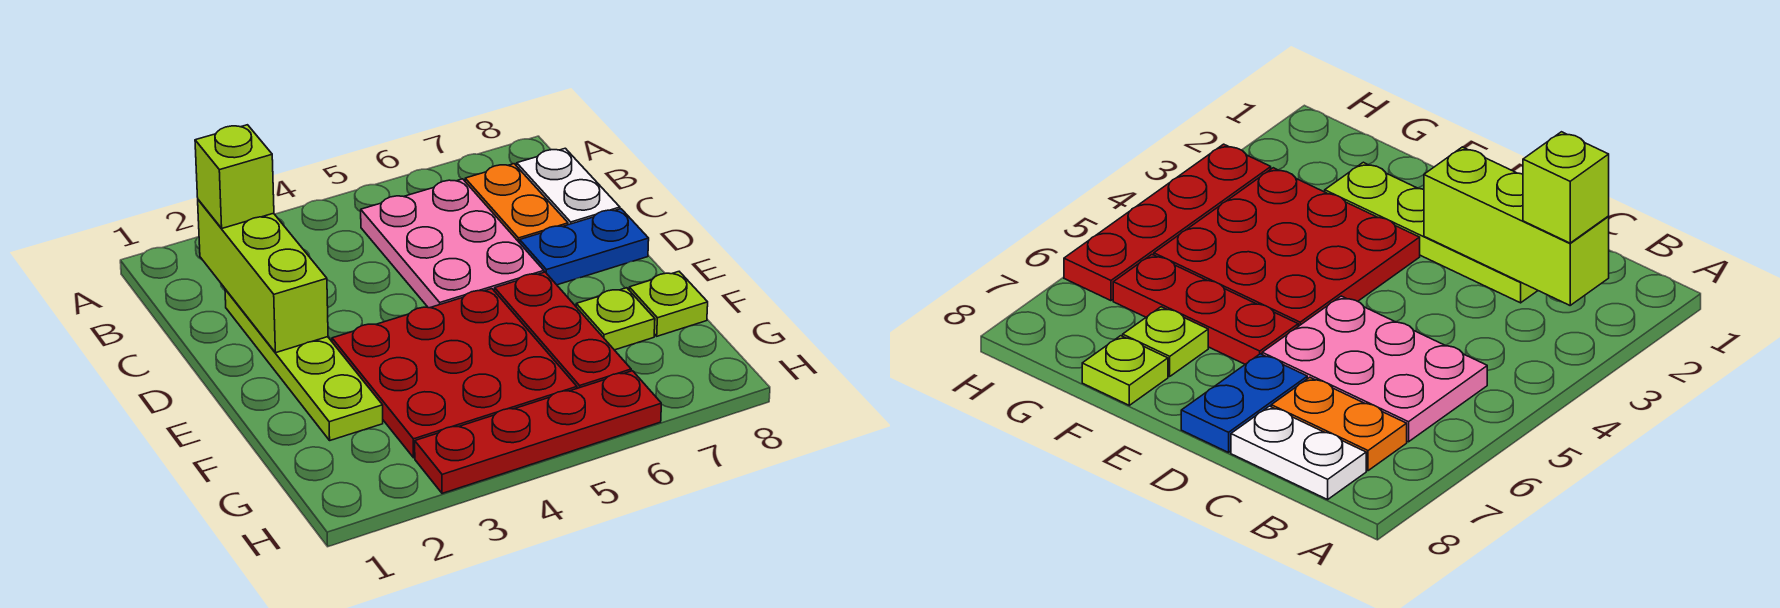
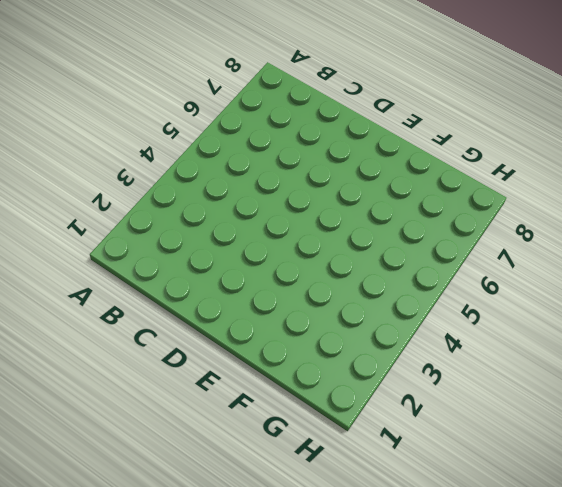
none -> pink 2x3 plate [361,179,544,308]
none -> orange 1x2 plate [465,164,568,243]
none -> white 1x2 plate [517,148,620,225]

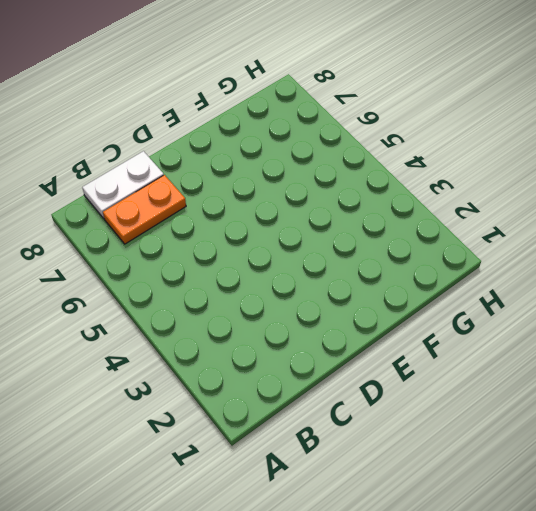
none -> pink 2x3 plate [361,179,544,308]
none -> lime 1x4 plate [225,289,383,440]
none -> blue 1x2 plate [520,209,649,285]

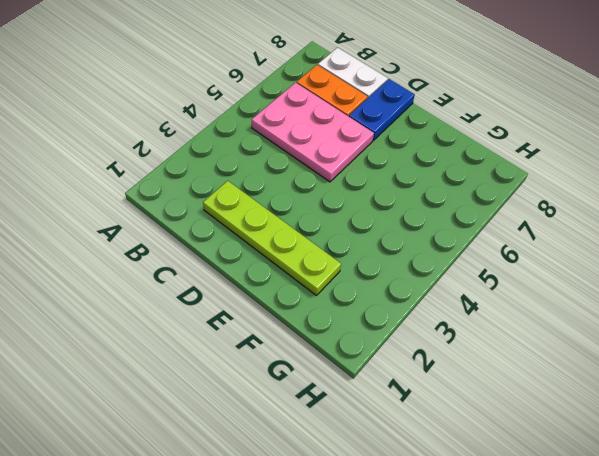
none -> red 3x3 plate [332,289,577,458]
none -> red 1x3 plate [495,272,631,388]
none -> lime 1x1 plate [576,288,655,350]

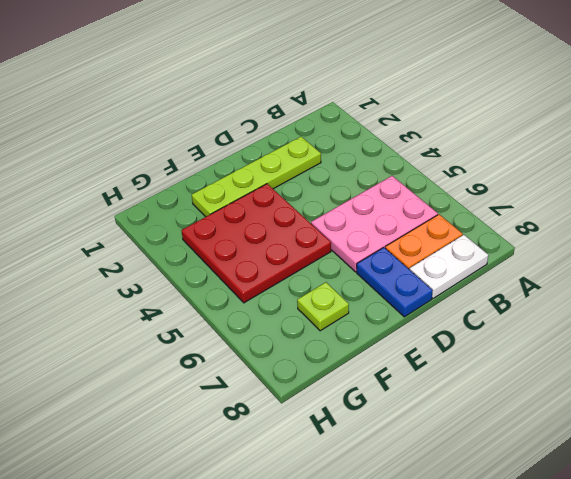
none -> red 1x3 plate [495,272,631,388]
none -> lime 1x1 plate [629,272,708,336]
none -> red 1x4 plate [415,371,661,493]

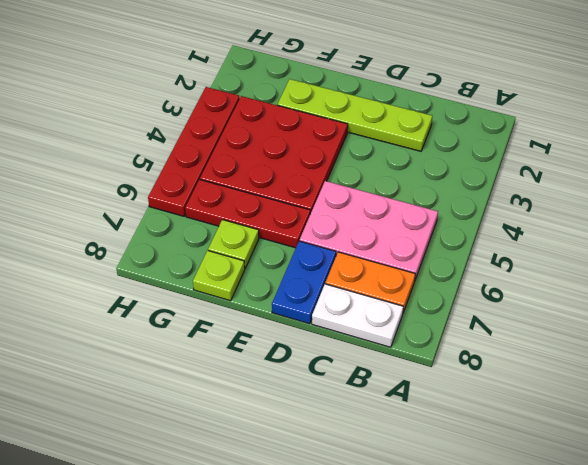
none -> lime 1x3 brick [198,200,328,353]
none -> lime 1x1 brick [195,125,274,228]

